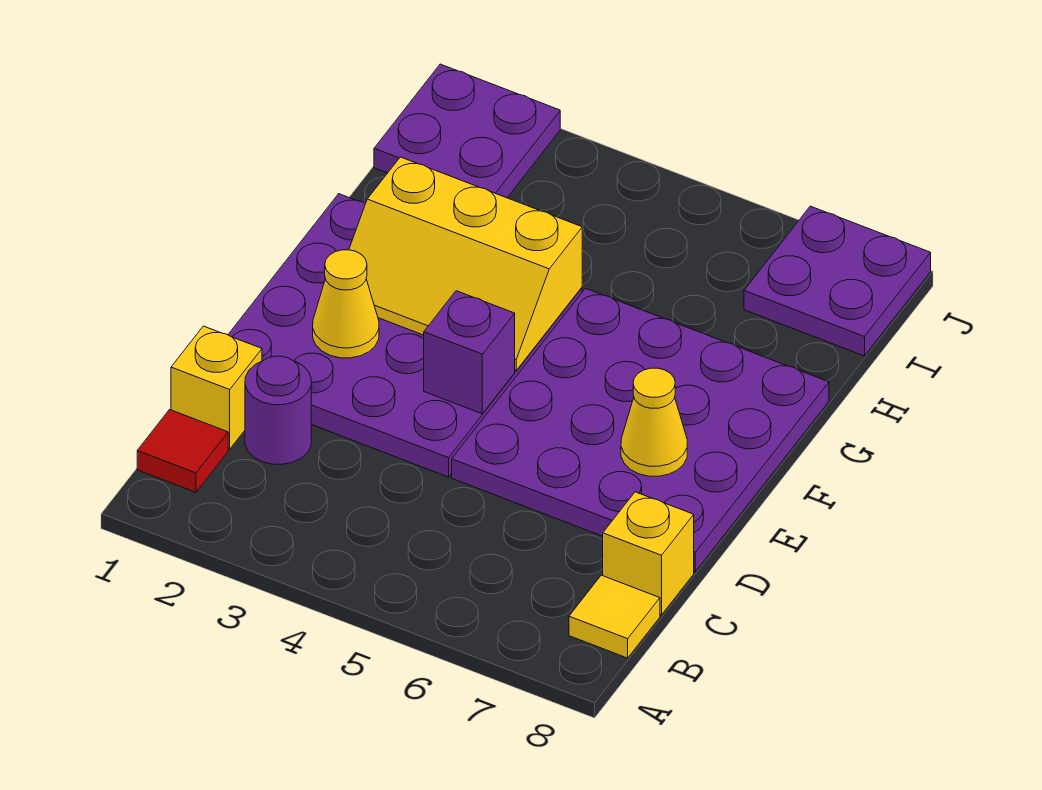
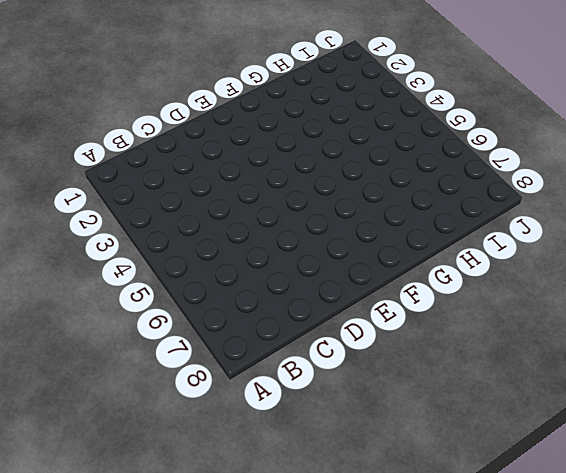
none -> red 1x1 tile [137,410,228,492]
none -> yellow 1x1 tile [569,575,660,658]
none -> yellow 1x1 brick [171,326,262,449]

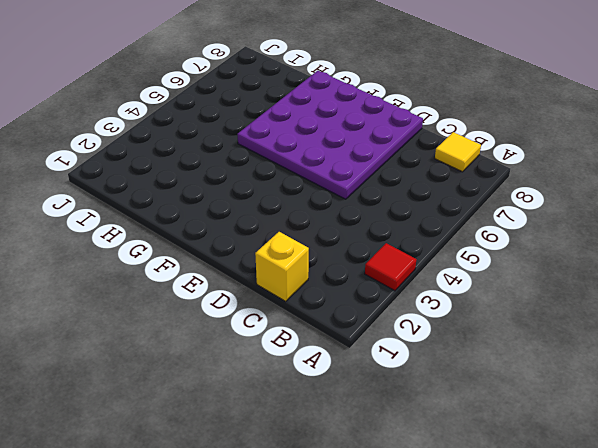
red 1x1 tile [365,243,416,291] -> red 1x1 tile moved to [137,410,228,492]
none -> purple 1x1 round brick [245,356,311,464]
none -> yellow 1x1 brick [603,492,694,615]
none -> purple 4x4 plate [228,194,582,477]

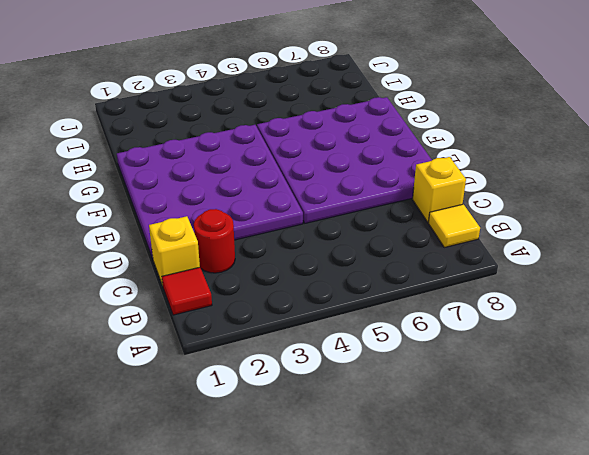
red 1x1 round brick [194,209,235,273] -> purple 1x1 round brick [245,356,311,464]
none -> purple 2x2 plate [374,64,560,198]
none -> purple 2x2 plate [744,206,931,356]
none -> yellow 1x1 cone [313,250,379,358]

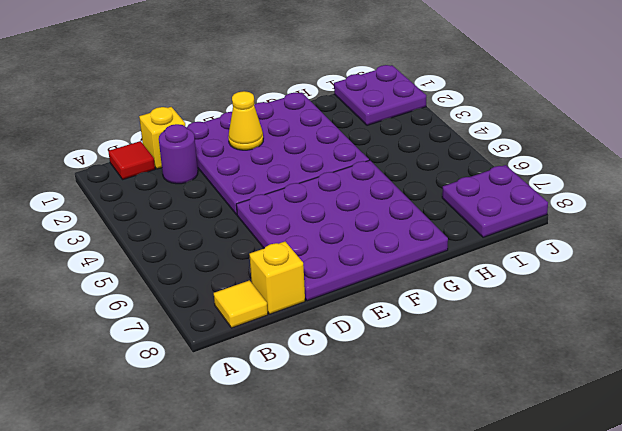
none -> purple 1x1 brick [424,291,515,414]
none -> yellow 1x1 cone [621,368,687,476]
none -> yellow 2x3 slope [349,157,582,370]

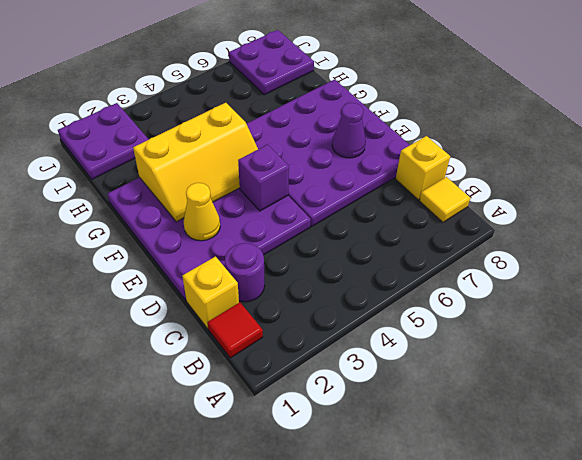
purple 1x1 cone [332,103,366,158] -> yellow 1x1 cone [621,368,687,476]

